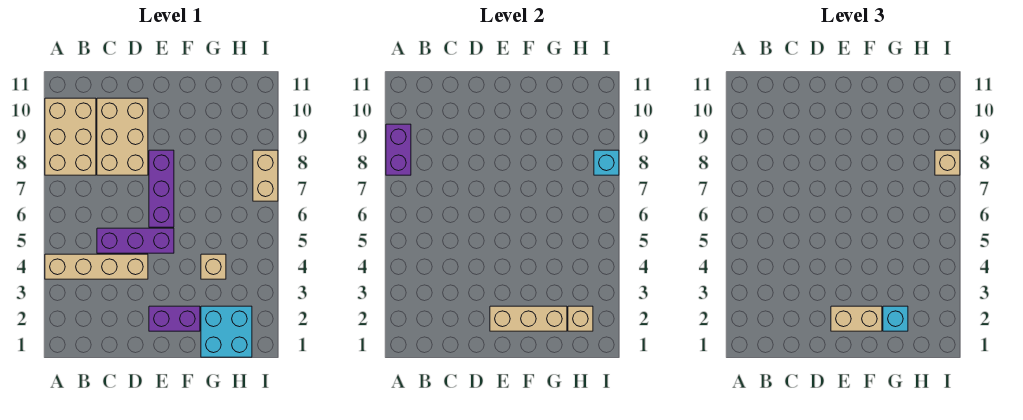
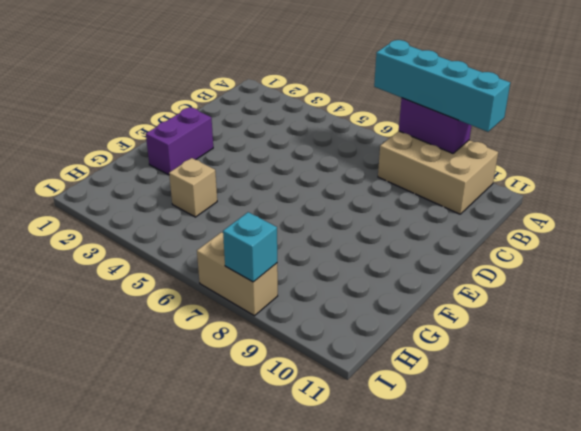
cyan 1x4 brick [374,40,510,132] -> none
none -> tan 1x4 brick [45,254,148,279]
none -> purple 1x3 brick [97,228,174,253]
none -> tan 2x3 brick [97,98,148,175]

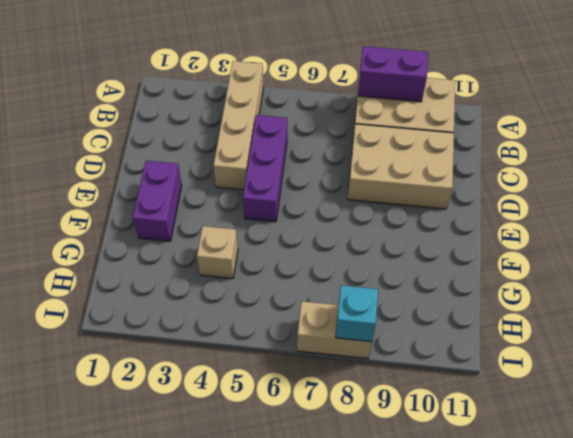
none -> purple 1x3 brick [149,150,174,227]
none -> cyan 2x2 brick [201,306,252,357]
none -> tan 1x3 brick [490,306,567,331]

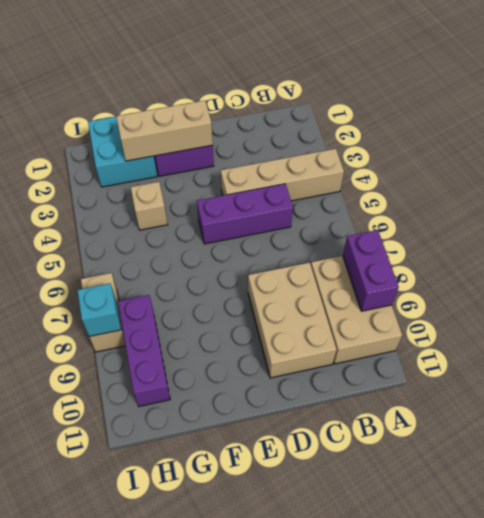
purple 1x3 brick [118,295,170,406] -> purple 1x3 brick moved to [149,150,174,227]
none -> tan 1x1 brick [568,306,593,331]
none -> tan 1x2 brick [831,306,882,331]
none -> cyan 1x1 brick [883,306,908,331]

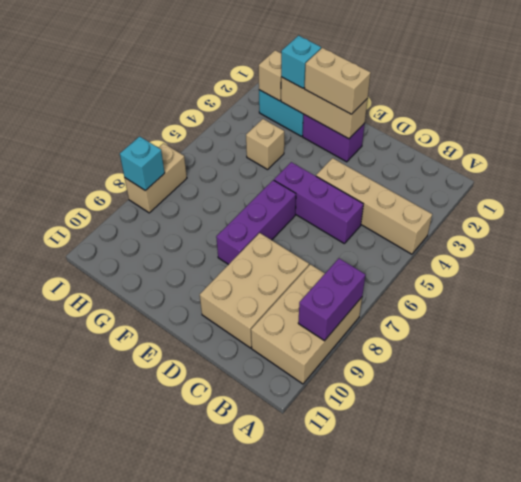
none -> tan 1x1 brick [935,150,960,175]

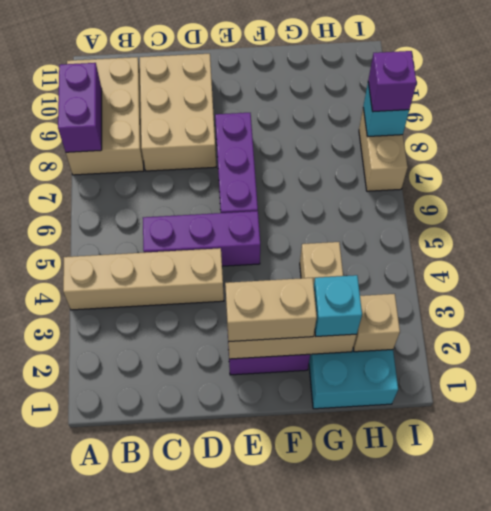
purple 1x1 brick [368,51,417,112] -> tan 1x1 brick [935,150,960,175]

